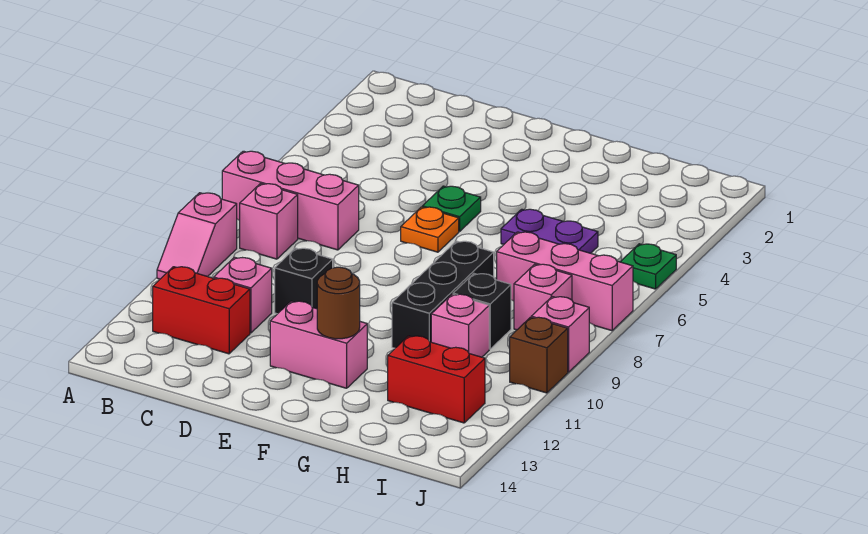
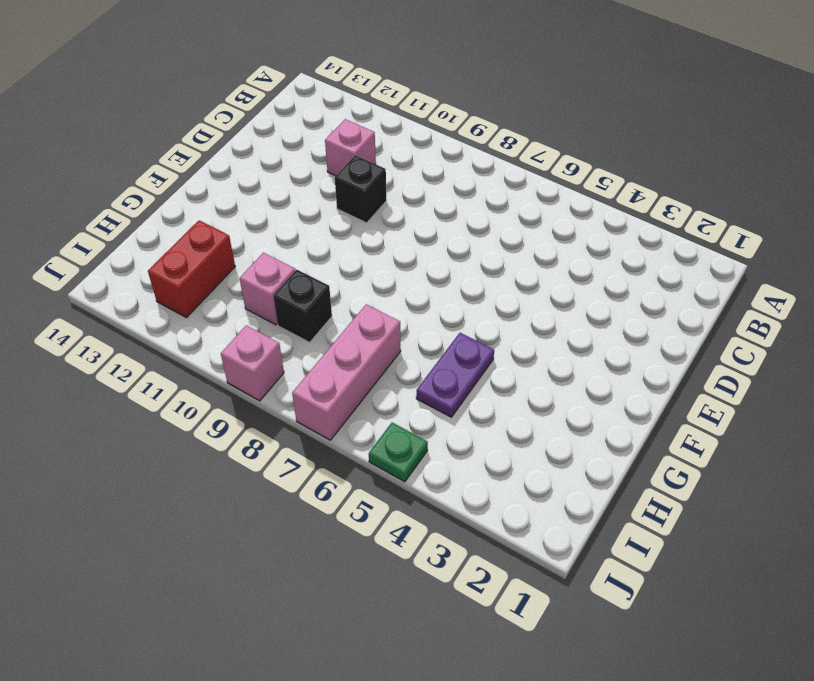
none -> pink 1x3 brick [222,151,359,250]
none -> pink 1x2 slope [157,193,237,279]
none -> pink 1x1 brick [240,184,298,259]

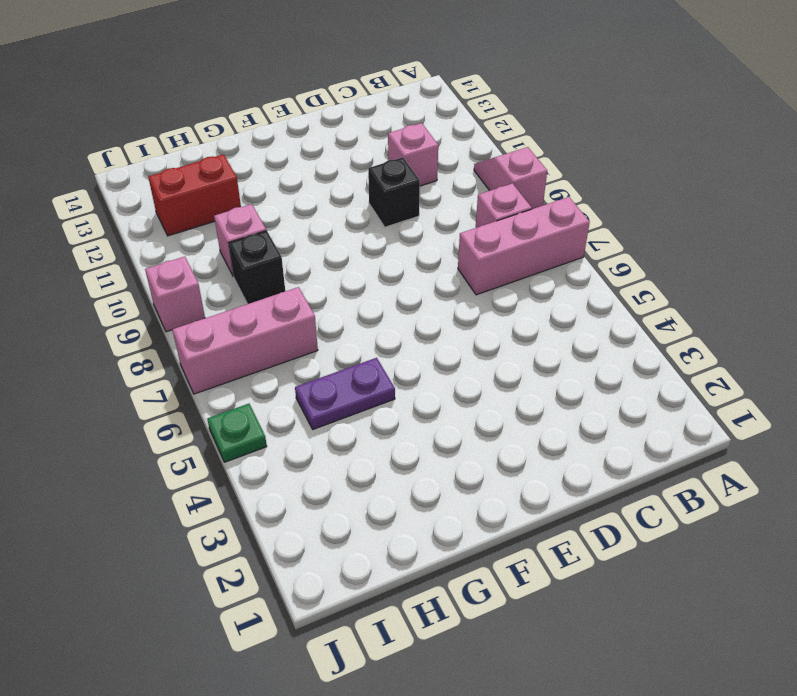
none -> red 1x2 brick [153,267,250,354]
none -> green 1x1 plate [422,186,481,231]
none -> orange 1x1 plate [401,207,459,252]

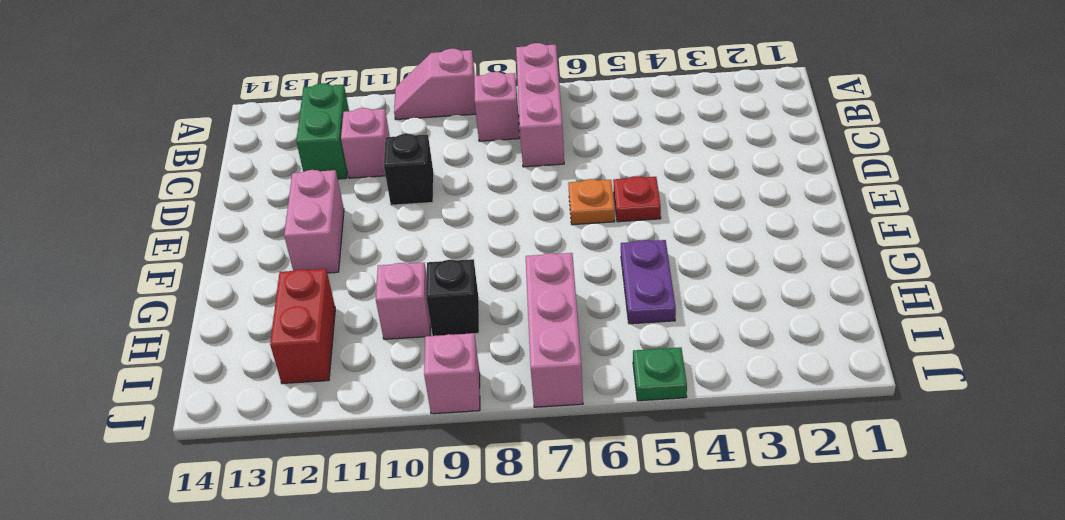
green 1x2 brick [296,83,349,179] -> red 1x2 brick [153,267,250,354]
red 1x1 plate [613,176,661,222] -> green 1x1 plate [422,186,481,231]
none -> black 1x3 brick [392,241,494,348]
none -> pink 1x1 brick [514,264,572,330]
none -> brown 1x1 brick [510,317,568,393]

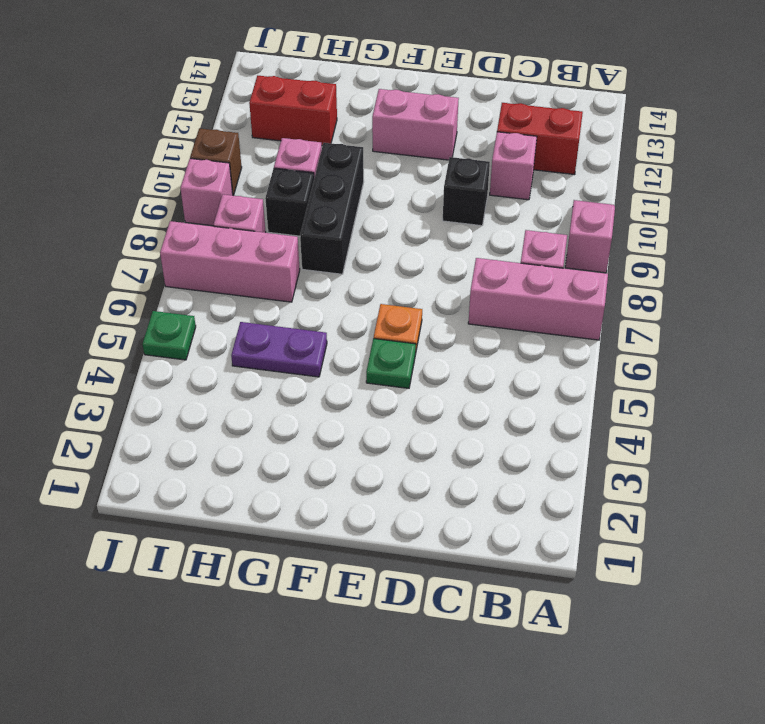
none -> brown 1x1 round brick [317,267,360,339]

